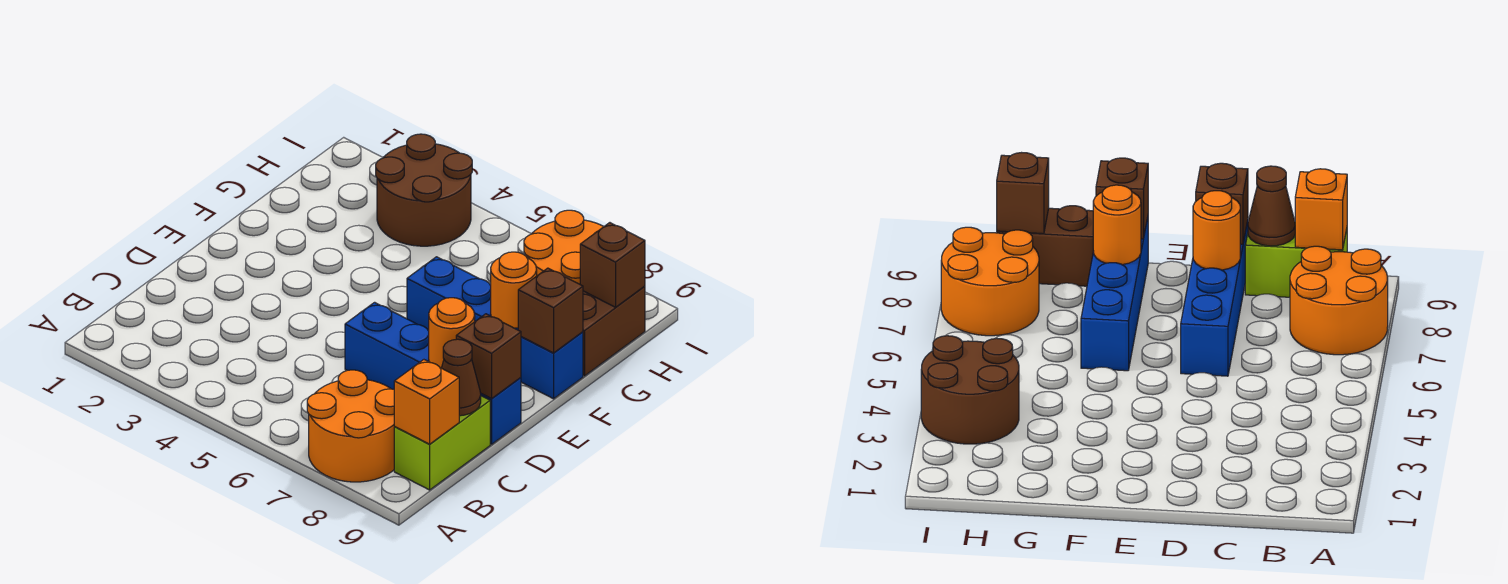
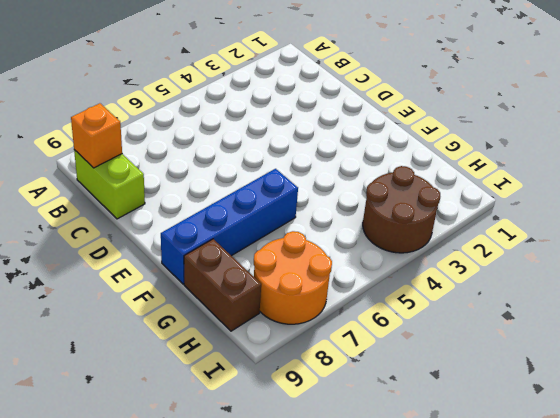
none -> orange 2x2 round brick [307,370,395,482]
none -> blue 1x4 brick [345,302,521,444]
none -> brown 1x1 cone [442,339,481,416]

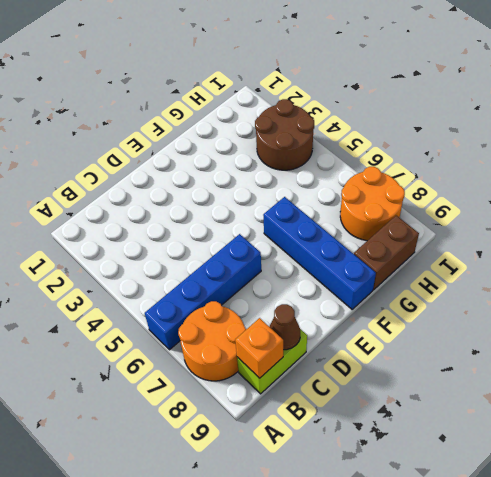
blue 1x4 brick [145,234,261,350] -> blue 1x4 brick turned to [345,302,521,444]
none -> orange 1x1 round brick [429,298,475,368]
none -> brown 1x1 brick [456,314,521,399]
none -> orange 1x1 round brick [491,252,537,328]

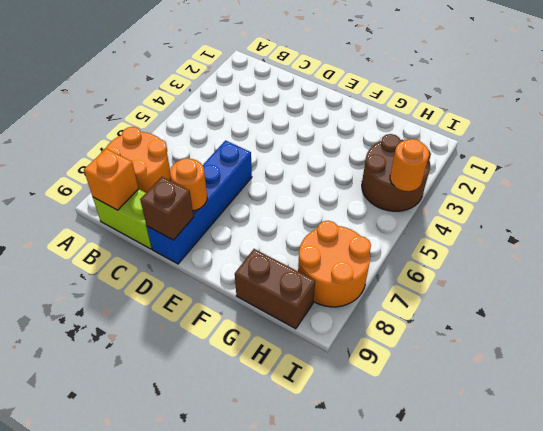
orange 1x1 round brick [390,139,429,191] -> orange 1x1 round brick moved to [491,252,537,328]
none -> blue 1x4 brick [407,257,583,399]
none -> brown 1x1 cone [442,339,481,416]
none -> brown 1x1 brick [518,268,583,353]

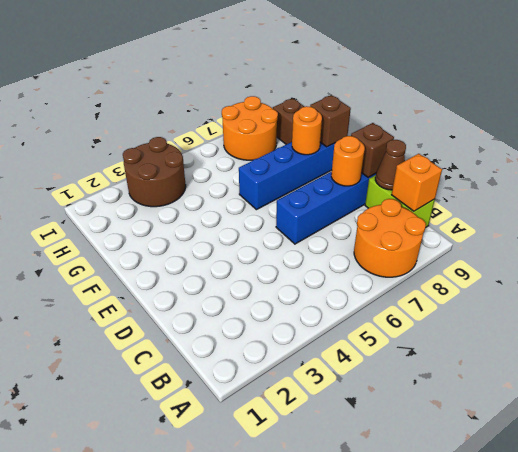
none -> brown 1x1 brick [580,223,645,307]

